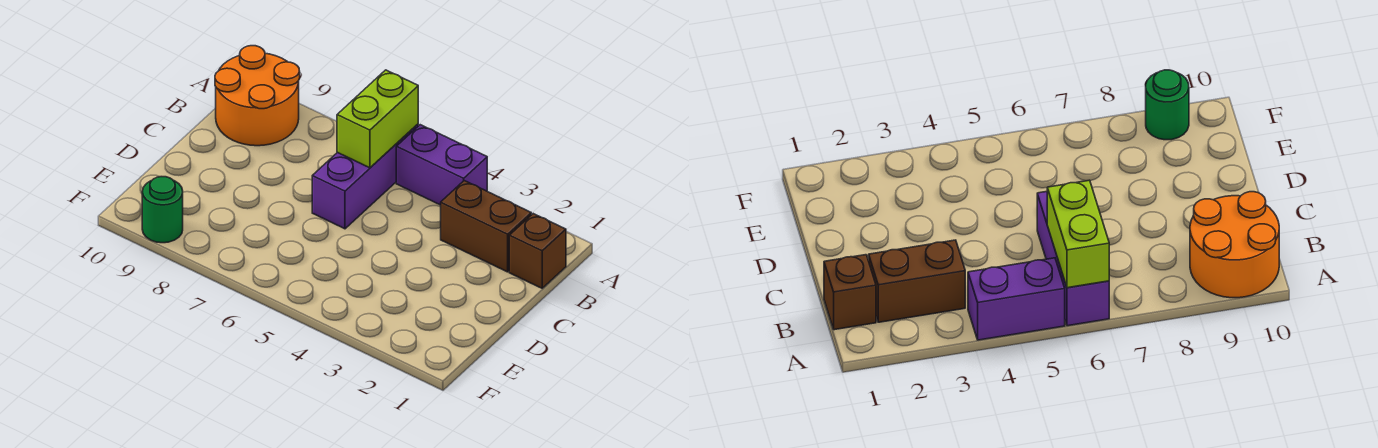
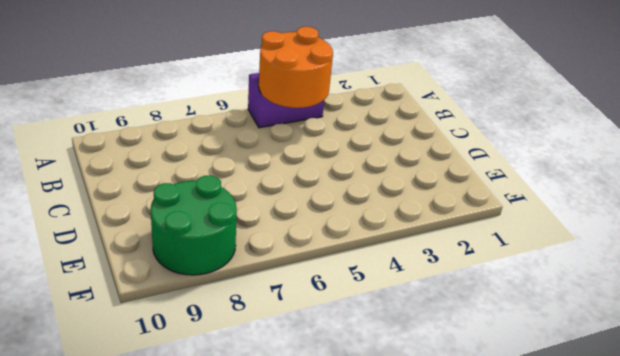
orange 2x2 round brick [259,27,333,108] -> orange 2x2 round brick moved to [215,46,300,146]
green 2x2 round brick [151,175,237,275] -> green 1x1 round brick [142,177,183,243]
none -> purple 1x3 brick [312,124,418,229]
none -> brown 1x1 brick [509,214,566,288]

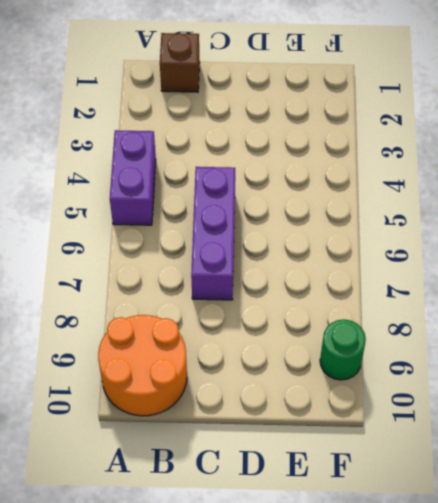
purple 1x3 brick [191,167,235,300] -> purple 1x3 brick turned to [312,124,418,229]
none -> brown 1x2 brick [441,181,531,272]
none -> lime 1x2 brick [337,70,418,168]

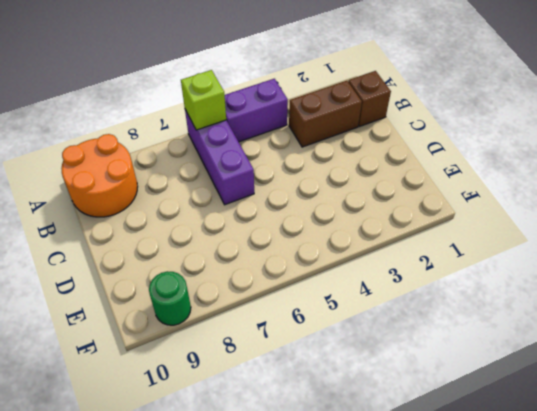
lime 1x1 brick [181,70,226,130] -> lime 1x2 brick [337,70,418,168]

